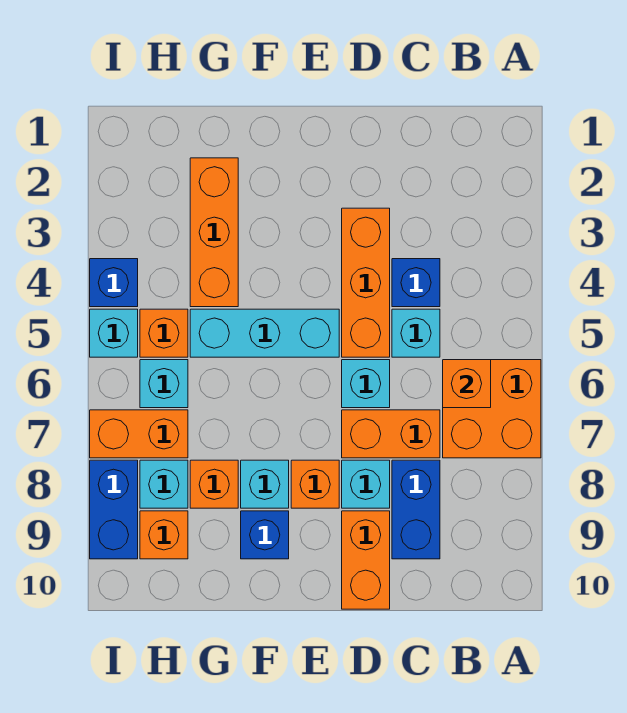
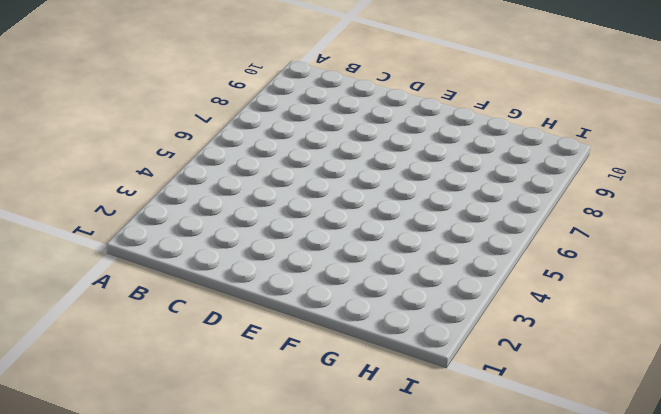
none -> orange 2x2 brick [443,360,541,458]
none -> blue 1x1 brick [392,259,440,307]
none -> cyan 1x1 brick [392,309,440,357]

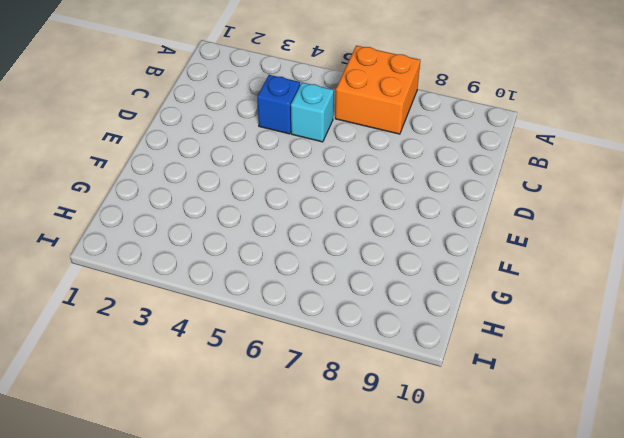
none -> orange 1x2 brick [342,410,440,458]
none -> blue 1x2 brick [392,460,440,559]
none -> orange 1x3 brick [342,208,390,357]

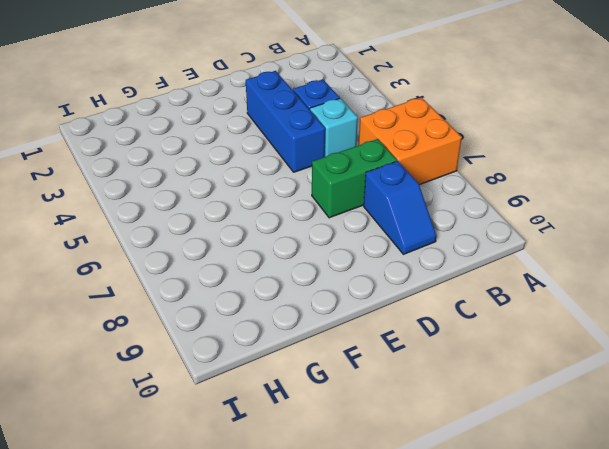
green 1x2 brick [312,139,397,218] -> orange 1x2 brick [342,410,440,458]
blue 1x2 slope [364,161,437,254] -> blue 1x2 brick [392,460,440,559]
blue 1x3 brick [246,71,325,172] -> orange 1x3 brick [342,208,390,357]
none -> cyan 1x1 brick [342,360,390,408]
none -> cyan 1x1 brick [342,460,390,508]
none -> orange 1x2 brick [342,511,390,609]

